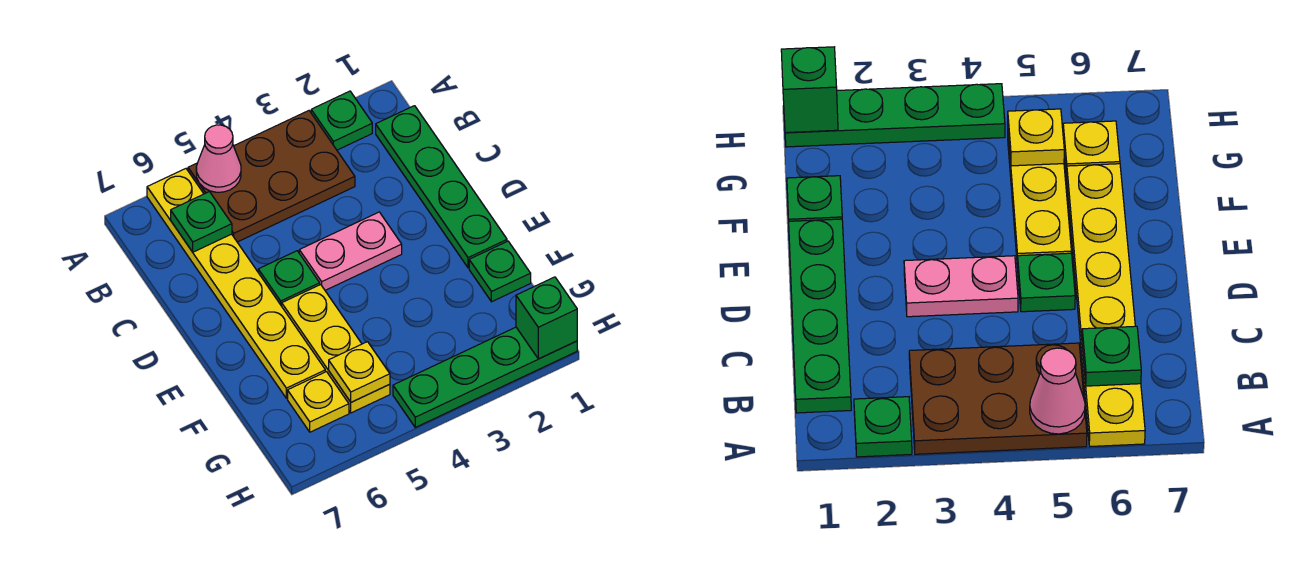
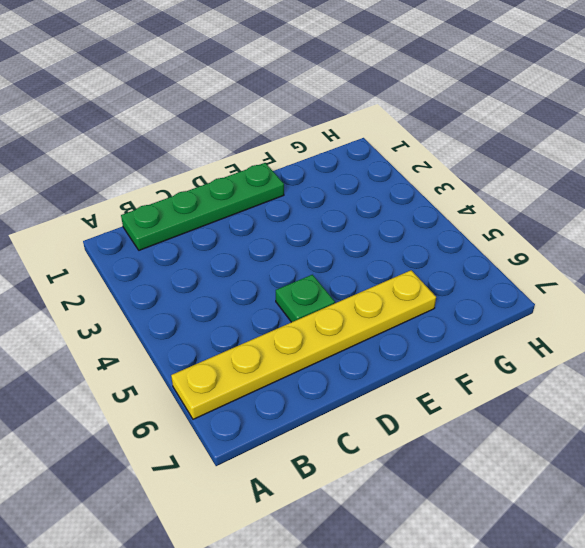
none -> green 1x1 plate [311,91,372,150]
none -> brown 2x3 plate [188,111,355,242]
none -> pink 1x2 plate [299,212,402,290]

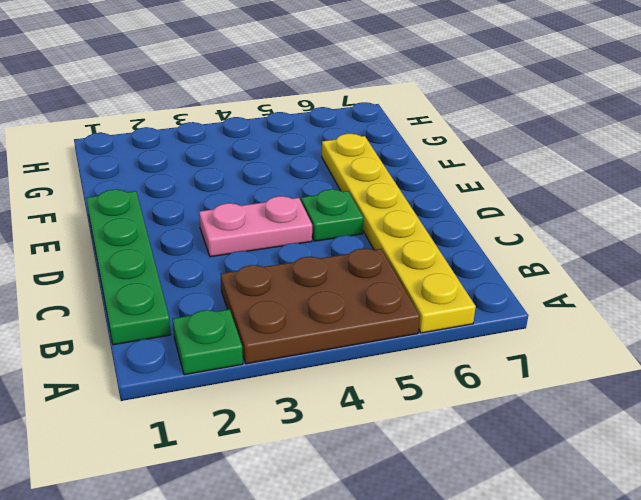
none -> yellow 1x3 plate [282,285,390,413]
none -> green 1x1 plate [469,241,531,302]
none -> yellow 1x1 plate [288,372,349,432]

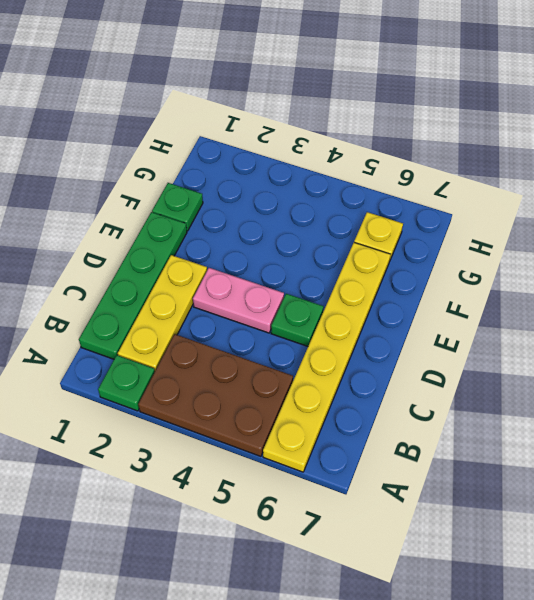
yellow 1x3 plate [118,255,207,371] -> yellow 1x3 plate moved to [282,285,390,413]
none -> green 1x4 plate [393,327,577,427]
none -> pink 1x1 cone [196,125,241,192]
none -> green 1x1 plate [171,192,232,252]

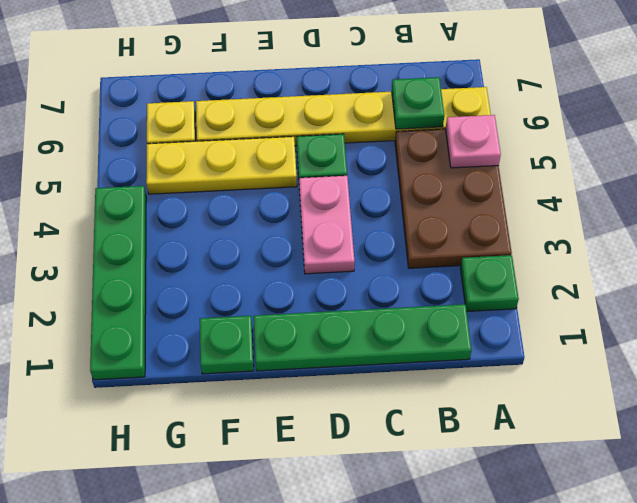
pink 1x1 plate [446,115,501,168] -> pink 1x1 cone [196,125,241,192]
none -> yellow 1x1 plate [329,342,390,402]
none -> green 1x1 brick [516,277,577,359]

